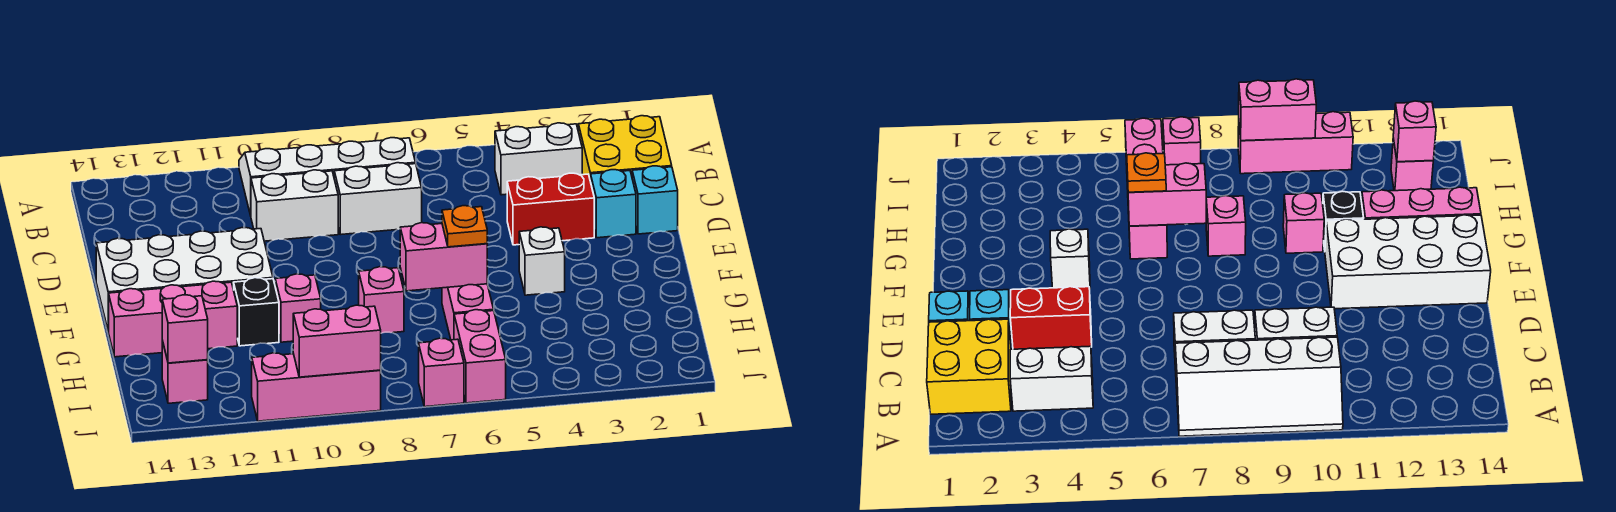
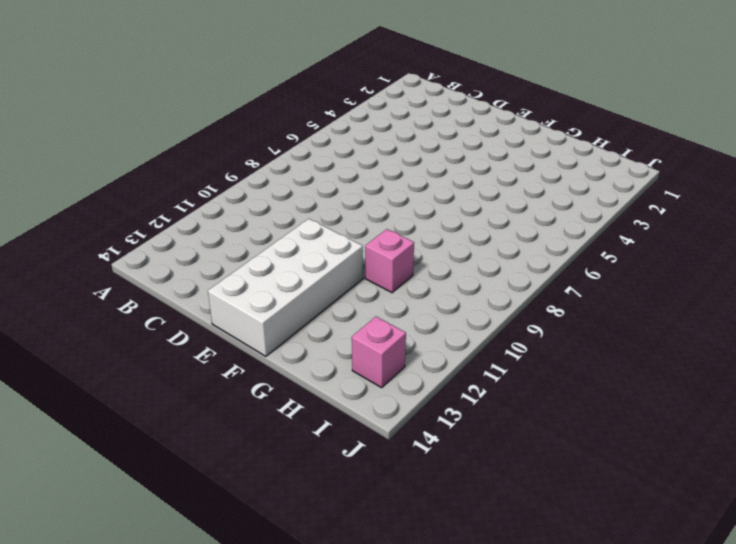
none -> white 2x4 slope [239,138,415,216]
none -> yellow 2x2 brick [578,116,672,182]
none -> white 1x2 brick [495,123,582,195]

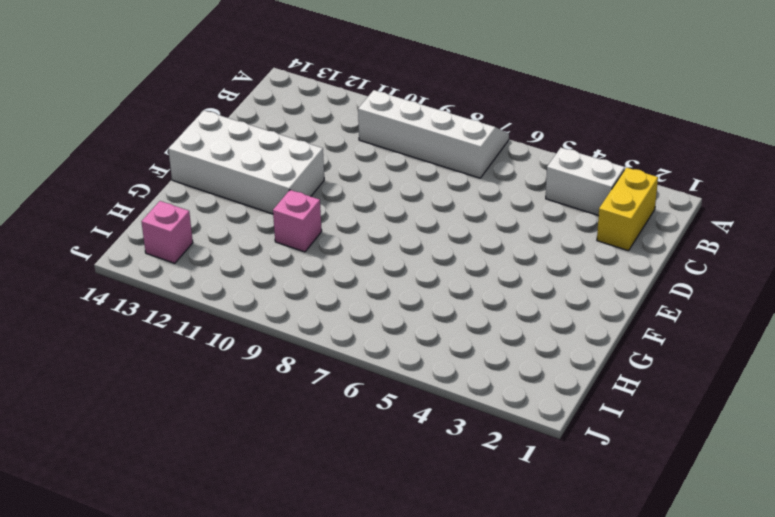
yellow 1x2 brick [597,168,658,251] -> yellow 2x2 brick [578,116,672,182]
none -> white 1x2 brick [334,163,422,235]
none -> white 1x2 brick [251,170,338,241]
none -> cyan 1x1 brick [632,166,678,234]

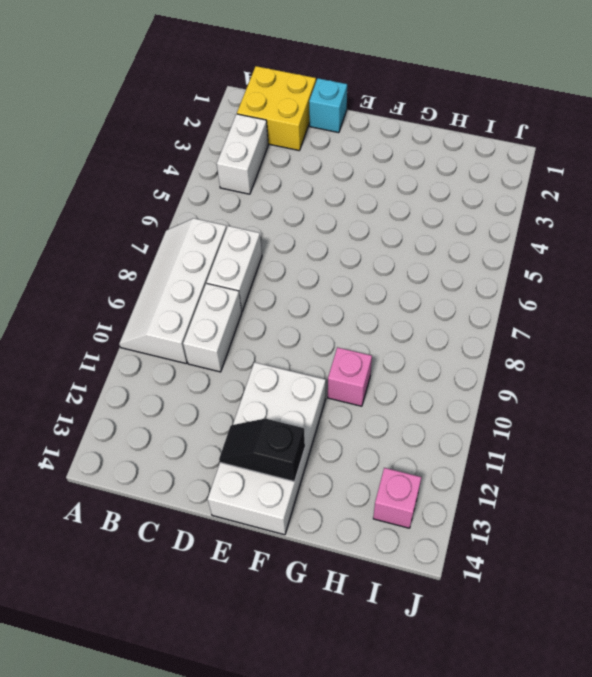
black 1x2 slope [219,419,305,482] -> none
none -> cyan 1x1 brick [591,170,636,238]
none -> red 1x2 brick [507,173,594,245]
none -> white 1x1 brick [519,227,565,295]

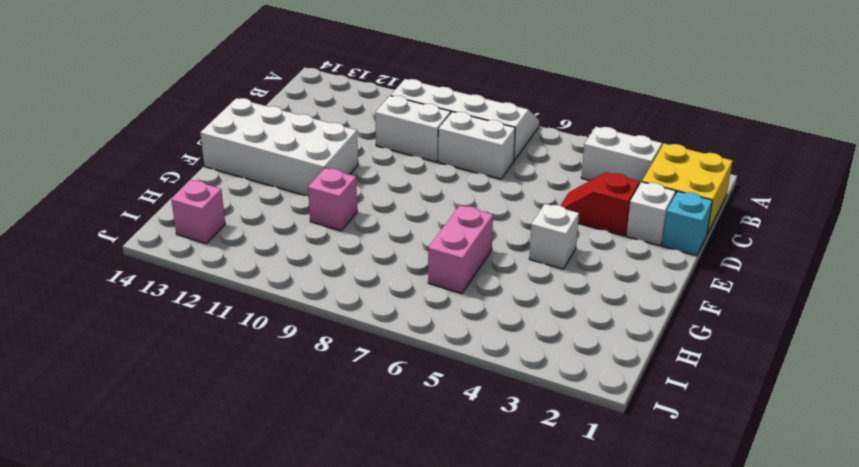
white 1x1 brick [626,182,676,246] -> cyan 1x1 brick [591,170,636,238]
red 1x2 slope [560,172,640,236] -> red 1x2 brick [507,173,594,245]
none -> pink 1x1 brick [359,267,404,333]
none -> black 1x1 brick [234,278,279,346]
none -> pink 1x3 brick [108,281,237,357]

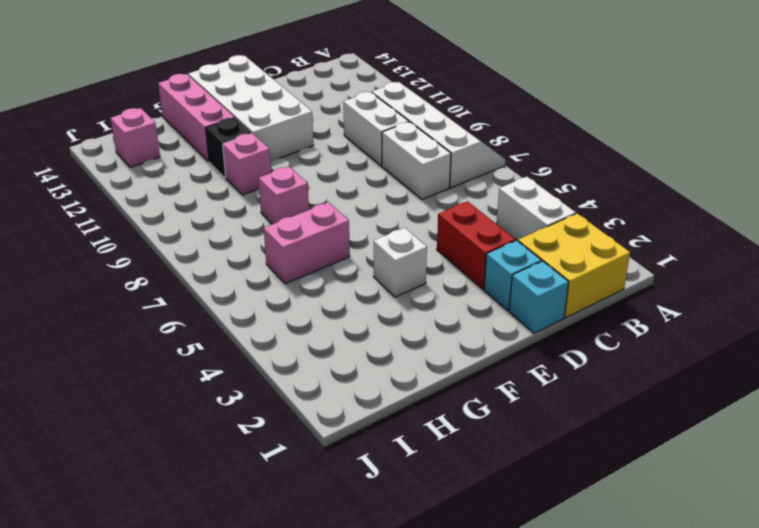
none -> pink 1x2 brick [454,310,506,403]
none -> pink 1x1 brick [419,338,464,407]
none -> pink 1x3 brick [252,353,381,421]

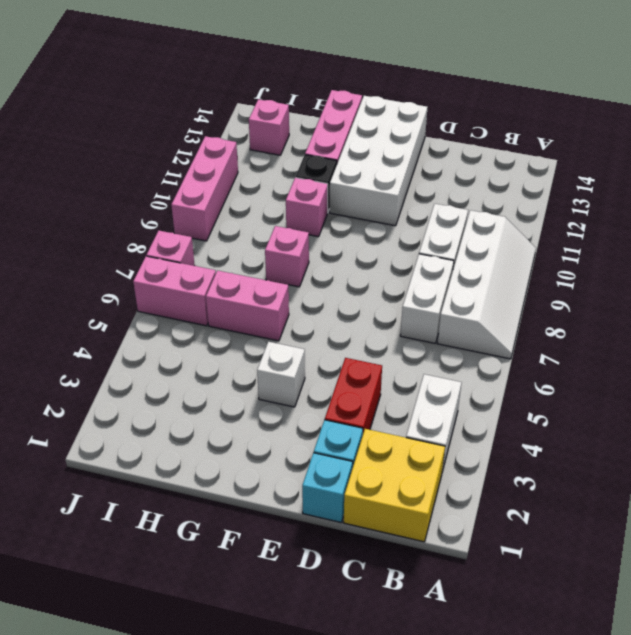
none -> pink 1x2 brick [400,223,487,291]
none -> pink 1x1 brick [162,295,208,363]
none -> pink 1x2 brick [293,305,381,377]

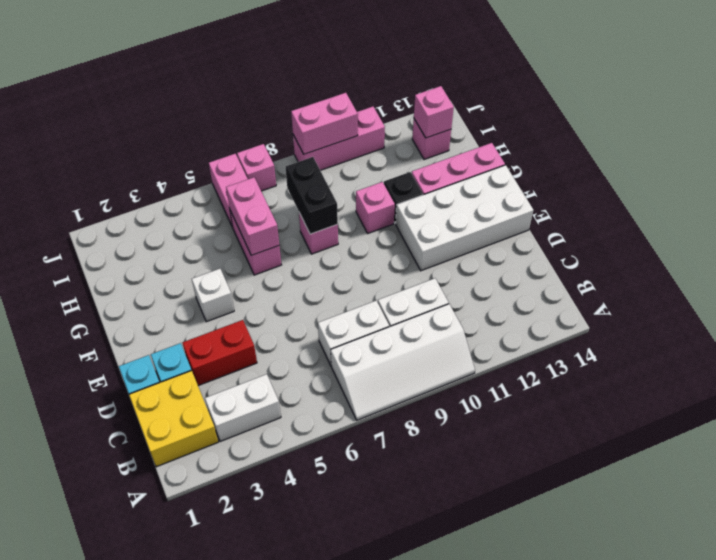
pink 1x2 brick [226,177,279,255] -> pink 1x2 brick turned to [400,223,487,291]
black 1x2 brick [285,157,338,234] -> none
none -> orange 1x1 plate [442,206,487,247]

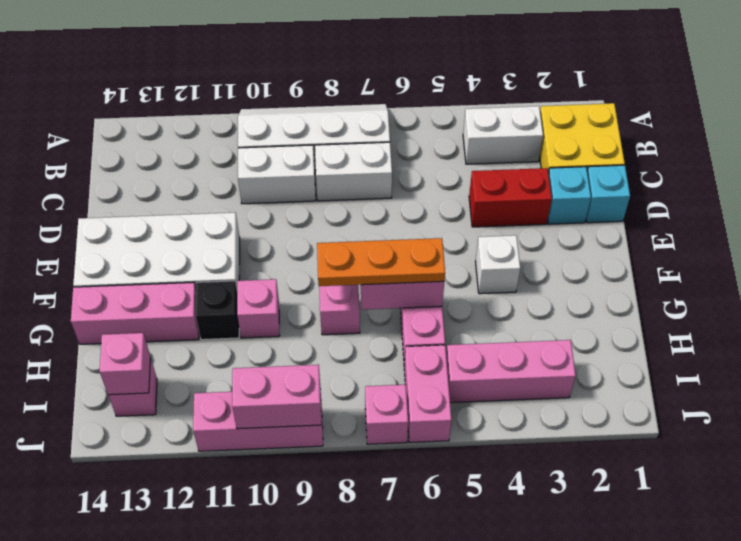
orange 1x3 plate [317,238,445,286] -> orange 1x1 plate [442,206,487,247]
pink 1x3 brick [446,340,576,403] -> none

